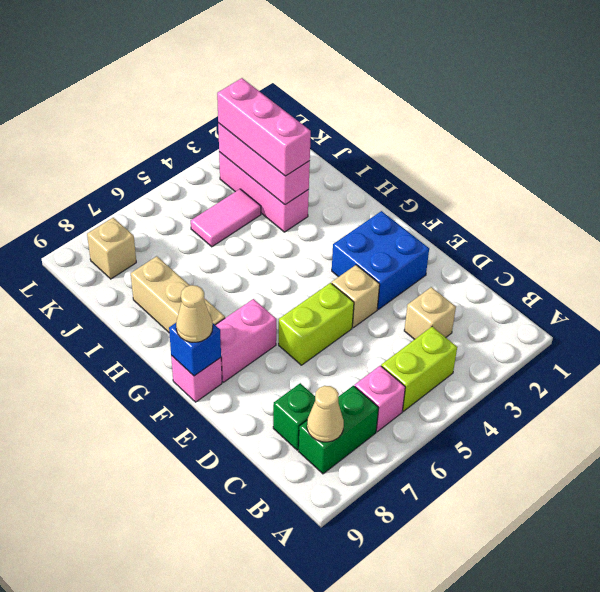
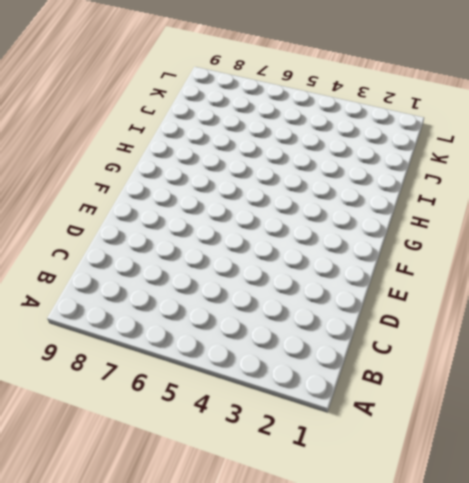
none -> lime 1x2 brick [381,327,457,411]
none -> pink 1x1 brick [355,366,405,432]
none -> green 1x2 brick [299,386,378,474]

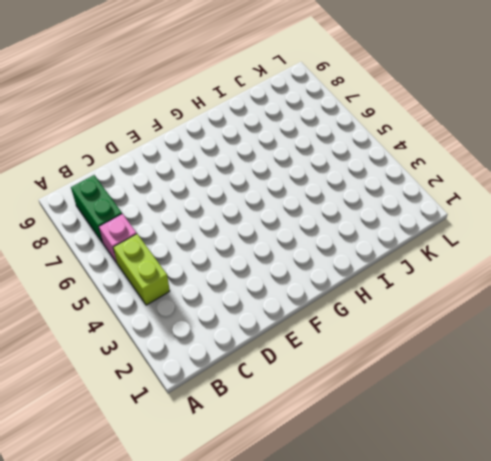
none -> tan 1x1 brick [404,287,456,339]
none -> green 1x1 brick [273,383,315,450]
none -> blue 2x2 brick [332,211,429,309]

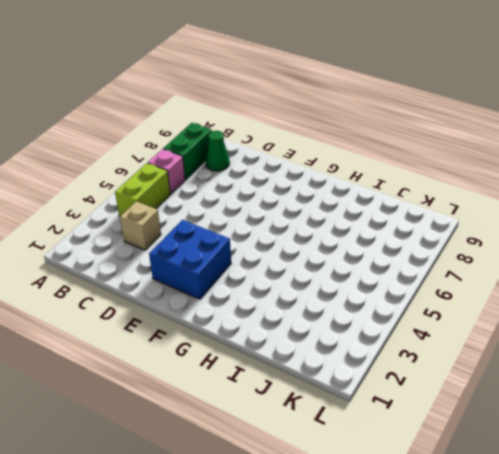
green 1x1 cone [205,131,230,171] -> green 1x1 brick [273,383,315,450]
none -> tan 1x1 brick [332,265,380,328]
none -> lime 1x2 brick [279,283,354,365]
none -> pink 1x2 brick [216,299,276,382]

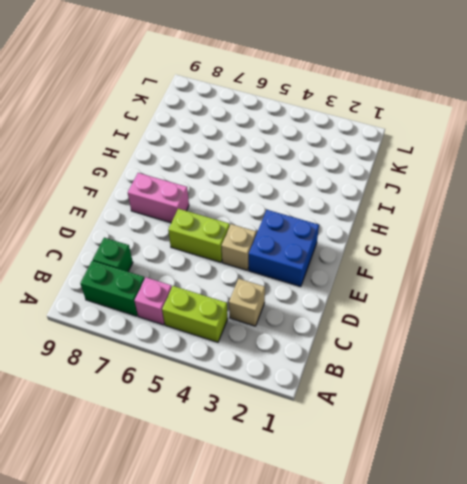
none -> pink 1x1 brick [171,355,222,402]
none -> tan 1x3 brick [131,256,225,332]
none -> pink 1x3 brick [219,152,309,232]

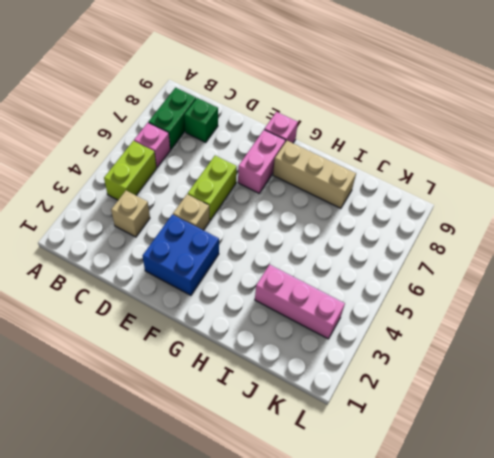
none -> pink 1x2 tile [191,189,261,247]
none -> tan 1x1 brick [87,218,136,279]
none -> tan 1x1 cone [307,386,344,442]

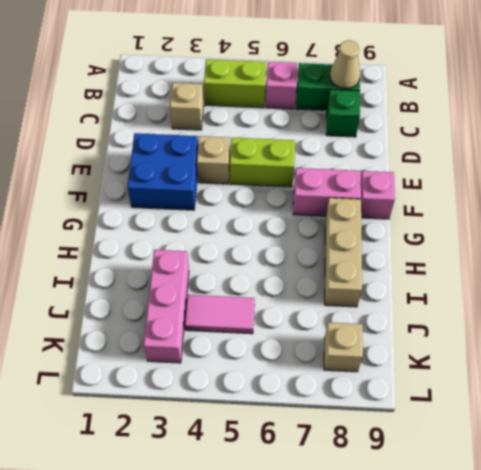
none -> blue 1x1 brick [169,323,221,376]
none -> pink 1x3 brick [218,123,310,205]
none -> tan 1x1 cone [176,285,213,342]

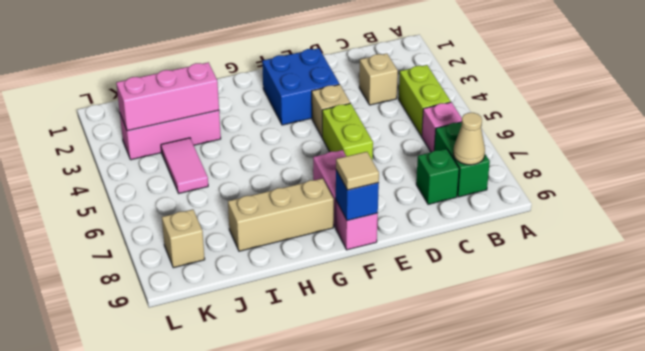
tan 1x1 tile [336,152,379,190] -> tan 1x1 cone [176,285,213,342]
none -> pink 1x3 brick [217,78,311,176]

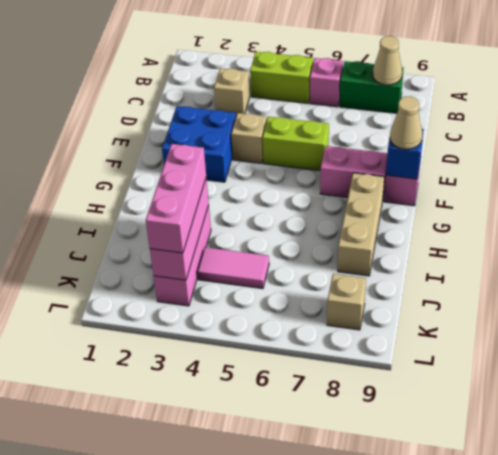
none -> green 1x1 brick [273,383,315,450]

